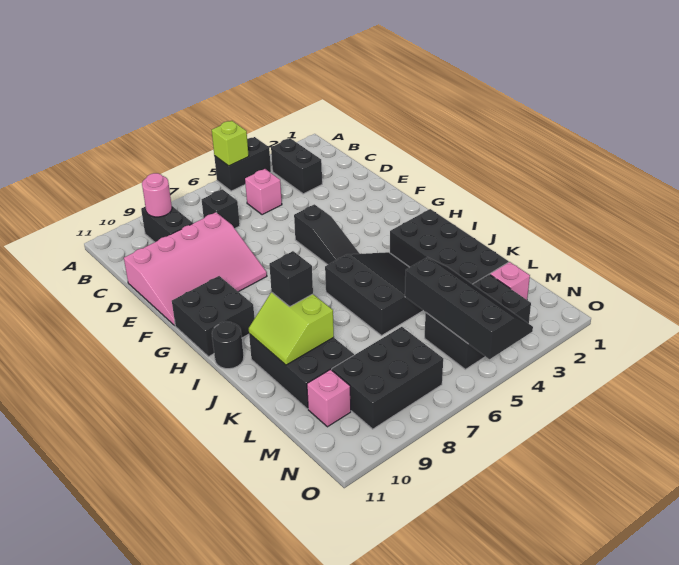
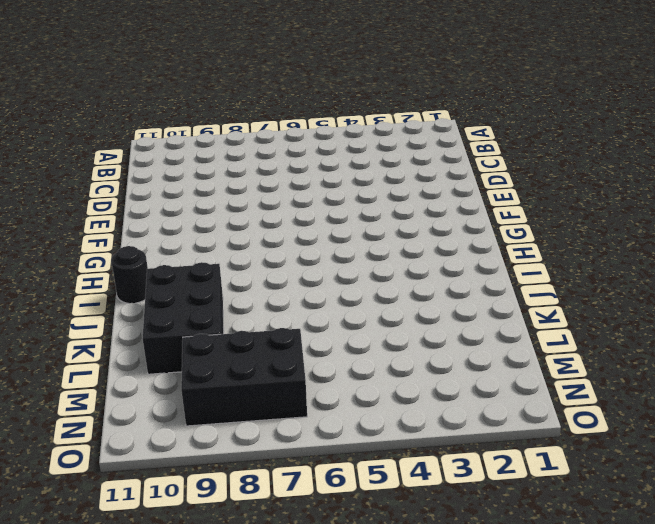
none -> black 1x2 brick [214,137,271,191]
none -> black 1x2 brick [271,138,322,194]
none -> black 1x2 brick [141,206,193,242]

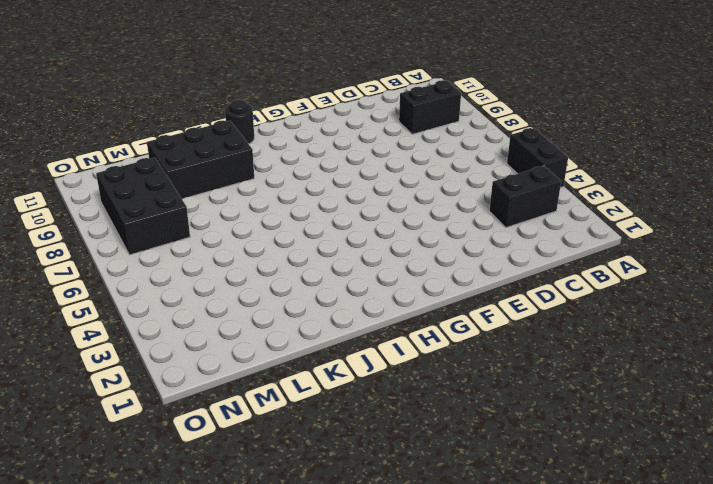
none -> pink 1x1 brick [245,169,282,215]
none -> black 1x1 brick [202,189,240,228]
none -> pink 3x4 slope [124,212,267,325]

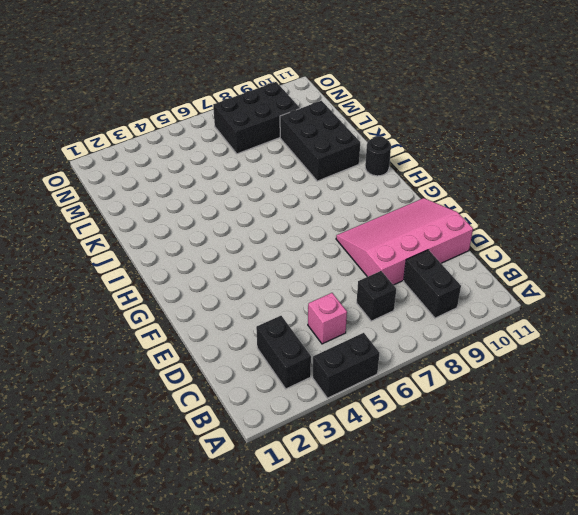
none -> black 1x3 slope [294,204,360,265]
none -> black 2x2 brick [172,276,255,357]
none -> black 2x4 brick [390,209,509,284]

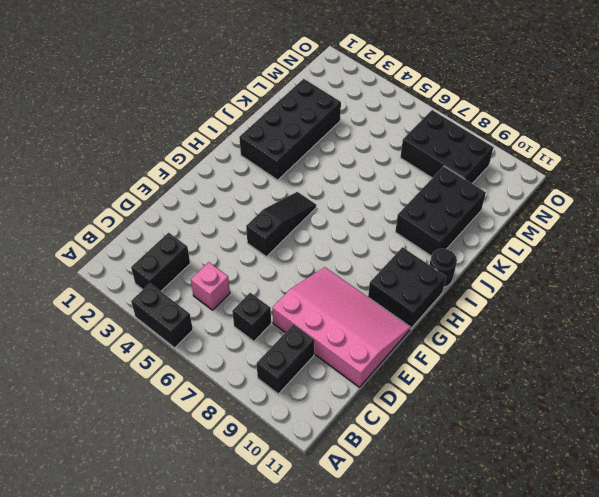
none -> black 3x3 slope [325,252,423,336]
none -> pink 1x1 brick [490,262,530,300]
none -> black 2x3 brick [425,274,531,369]

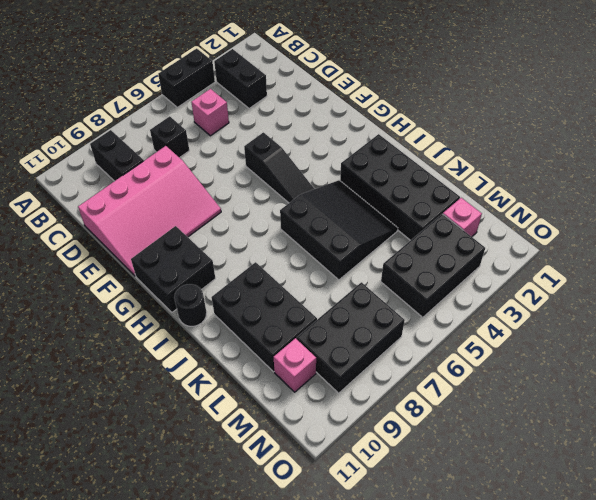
none -> lime 1x1 brick [212,121,249,166]
none -> pink 1x1 round brick [142,173,172,217]
none -> lime 2x2 slope [249,292,334,365]

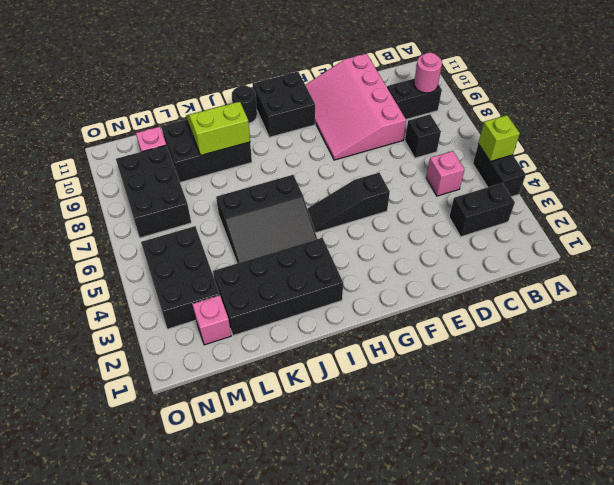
none -> black 2x4 slope [405,257,533,359]
none -> black 1x1 brick [269,251,313,306]

